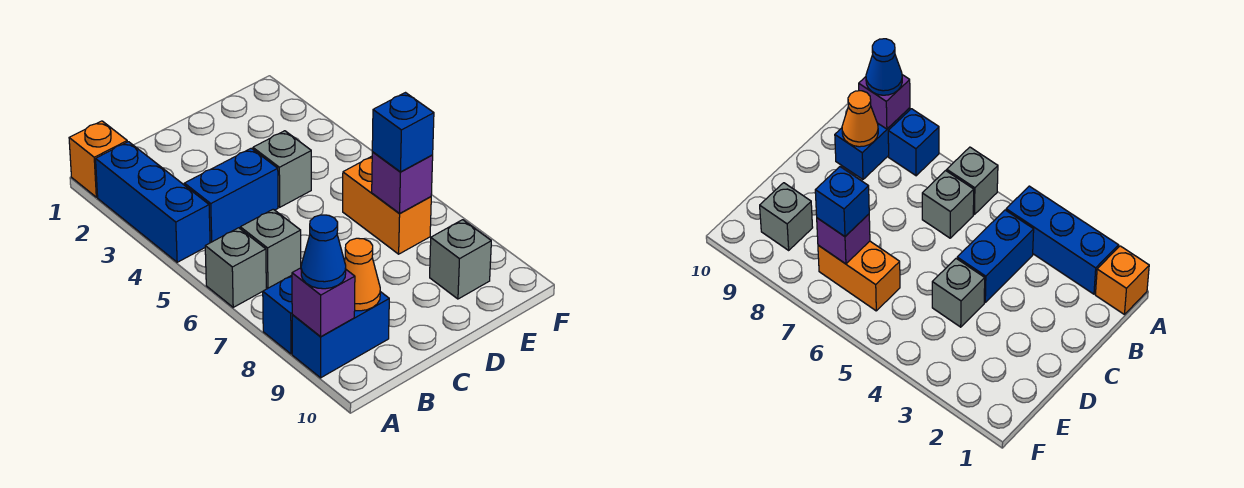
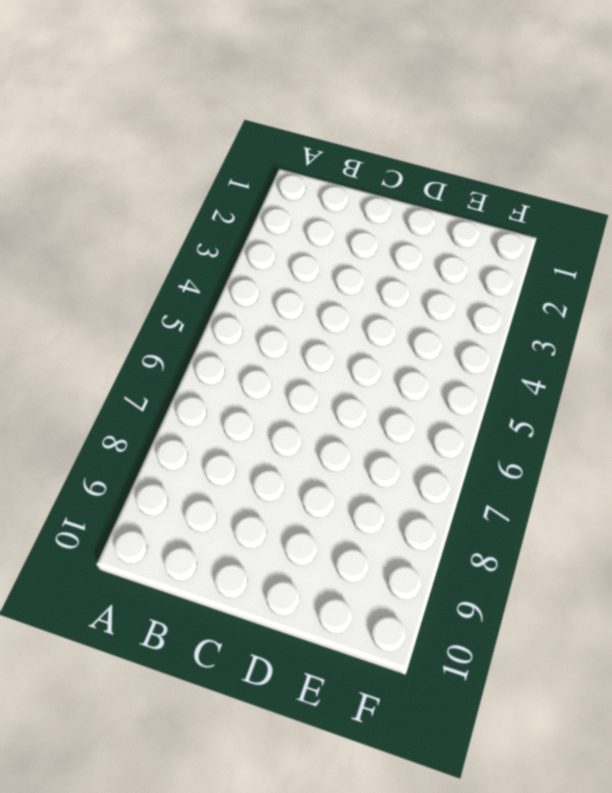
none -> orange 1x1 brick [69,121,127,197]
none -> blue 1x3 brick [96,142,210,262]
none -> grey 1x1 brick [205,228,266,307]

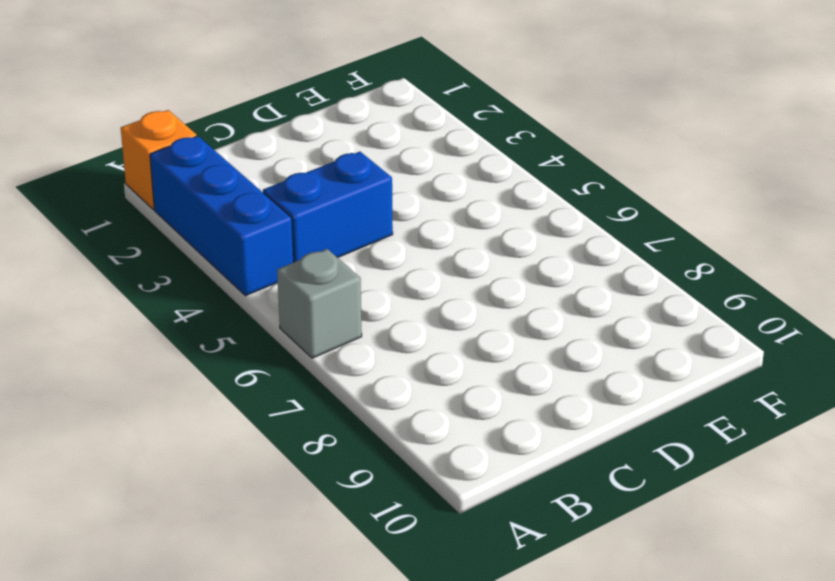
none -> blue 1x1 brick [263,275,292,354]
none -> blue 1x2 brick [292,292,389,378]
none -> grey 1x1 brick [240,209,301,288]

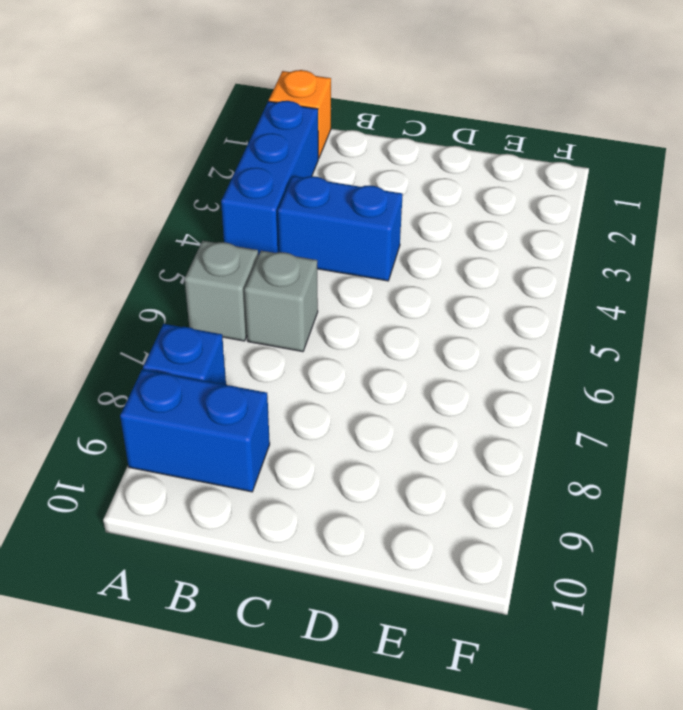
none -> grey 1x1 brick [253,131,311,207]
none -> orange 1x2 brick [343,156,431,254]
none -> grey 1x1 brick [430,220,491,299]

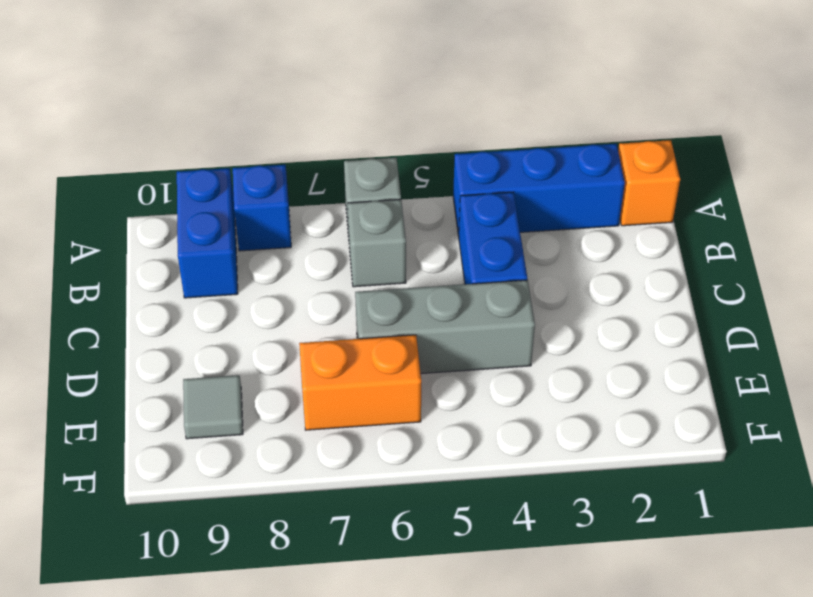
grey 1x3 brick [355,280,535,374] -> grey 1x1 brick [253,131,311,207]
grey 1x1 tile [183,375,243,439] -> grey 1x1 brick [430,220,491,299]
none -> purple 1x1 brick [292,268,355,337]
none -> orange 1x1 cone [344,238,380,311]
none -> purple 1x1 brick [372,152,433,214]

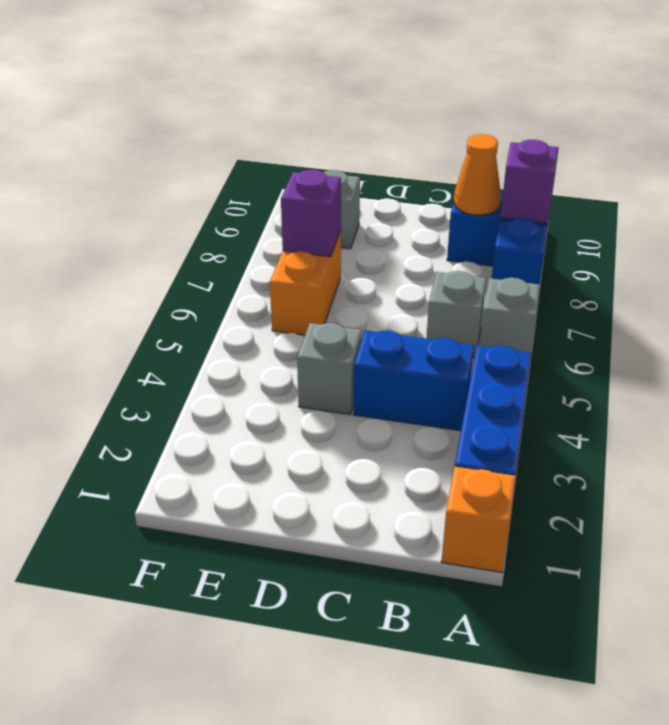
none -> blue 1x1 cone [301,215,346,289]
none -> blue 1x1 brick [372,93,434,172]

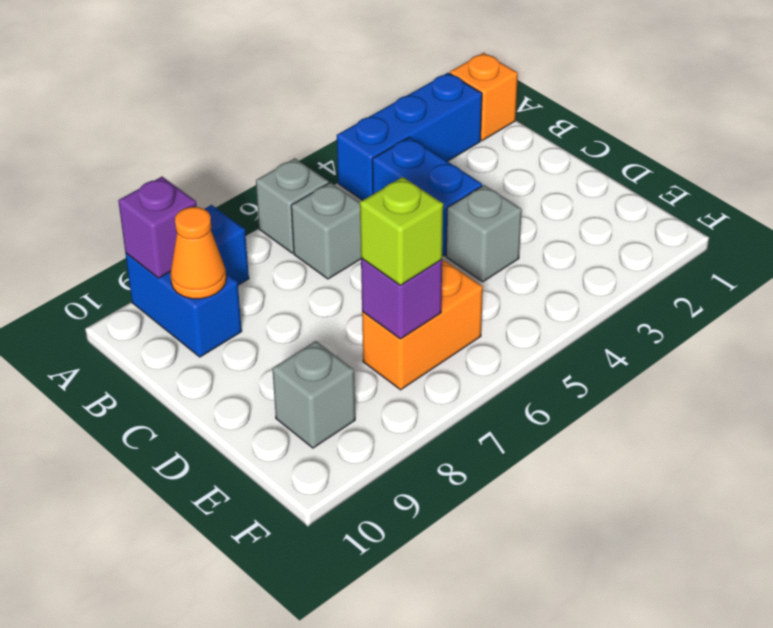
lime 1x1 brick [360,177,443,285] -> blue 1x1 brick [372,93,434,172]
none -> blue 1x1 cone [301,215,346,289]

